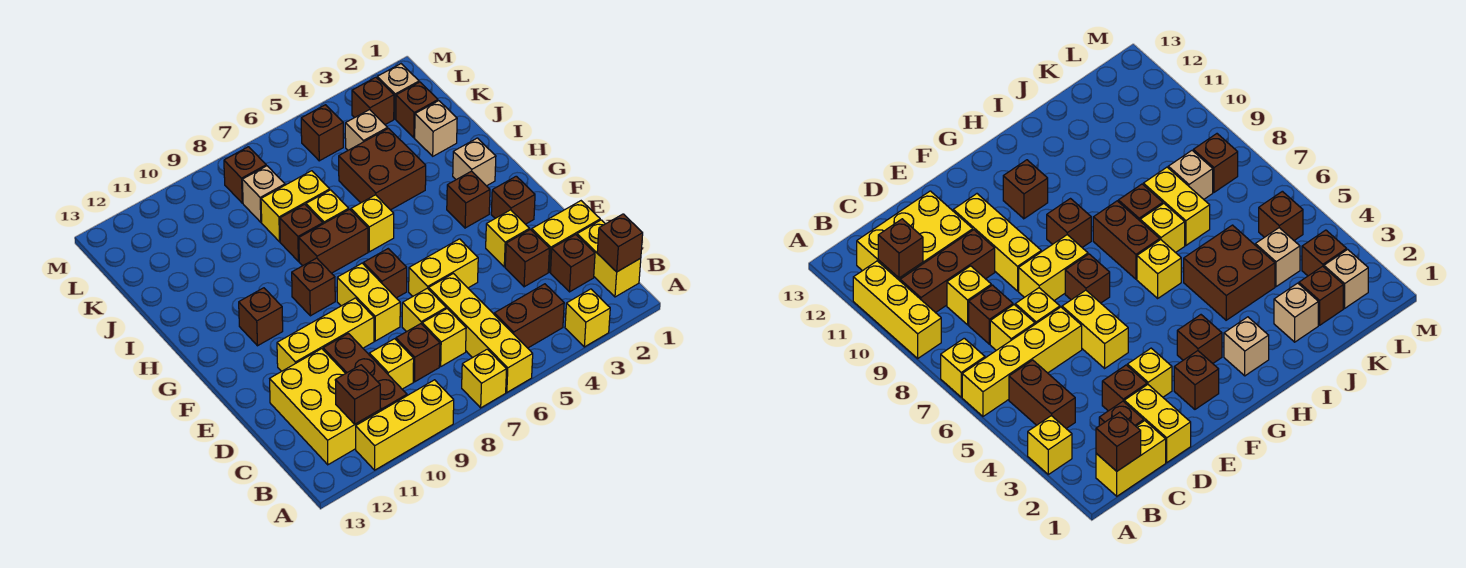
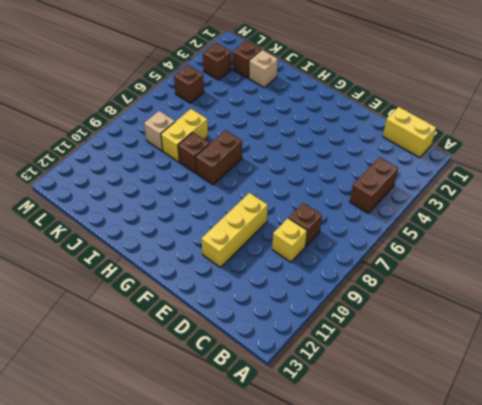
none -> yellow 1x1 brick [565,289,610,347]
none -> yellow 1x4 brick [429,273,533,392]
none -> yellow 1x1 brick [462,349,507,408]
none -> yellow 1x3 brick [356,380,454,470]

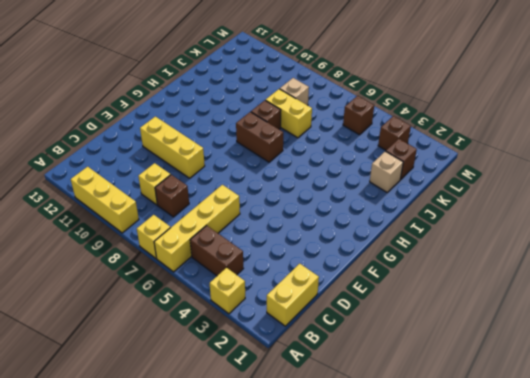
none -> brown 1x3 brick [323,333,407,411]
none -> yellow 2x3 brick [270,349,380,465]
none -> brown 1x1 brick [551,235,595,292]
none -> yellow 1x1 brick [422,309,466,366]

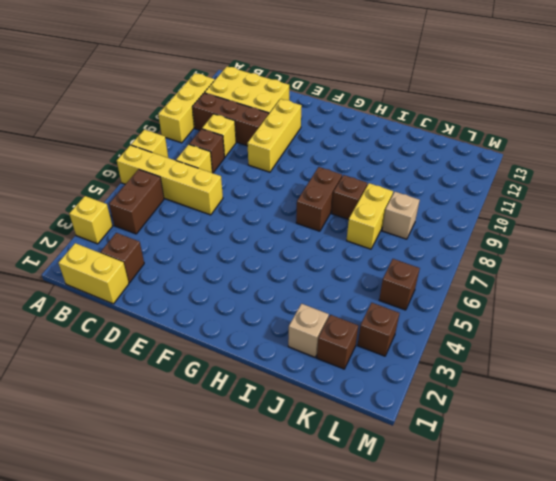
none -> yellow 1x2 brick [532,201,600,272]
none -> brown 1x1 brick [505,230,549,287]
none -> yellow 1x1 brick [402,288,446,332]
none -> yellow 1x1 brick [486,210,530,267]

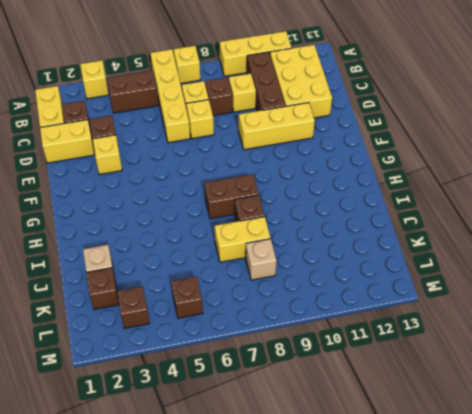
none -> yellow 1x2 brick [409,239,478,296]
none -> yellow 1x2 brick [337,263,400,341]
none -> brown 1x1 brick [491,176,535,224]
none -> brown 1x1 brick [363,249,407,298]

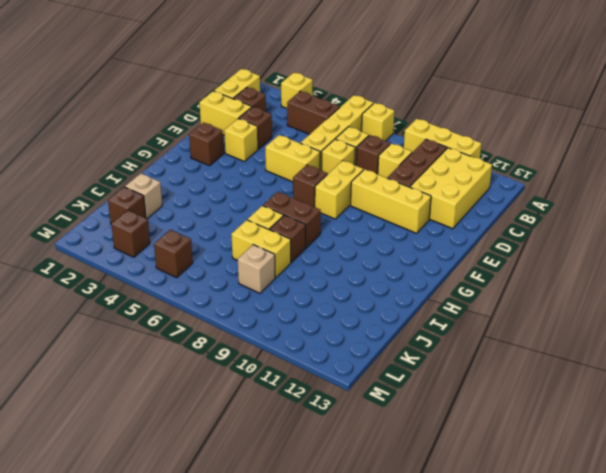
none -> brown 1x1 brick [447,171,490,228]
none -> brown 1x1 brick [292,258,335,316]
none -> brown 1x1 brick [239,288,283,346]
none -> tan 1x1 brick [453,138,496,186]

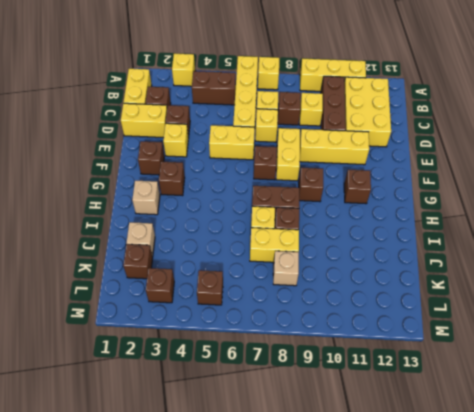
none -> yellow 1x1 brick [351,195,394,252]
none -> brown 2x2 brick [339,128,426,210]
none -> tan 1x1 brick [345,110,388,150]
none -> tan 1x1 brick [377,64,419,119]

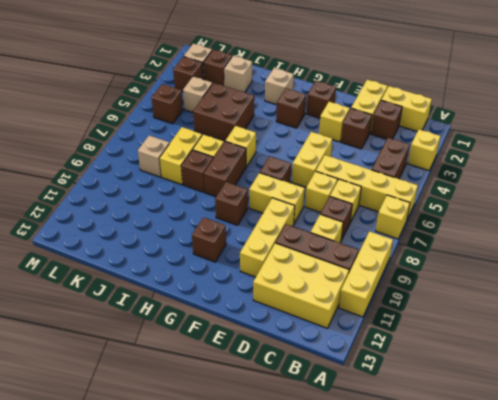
none -> brown 1x1 brick [224,147,266,203]
none -> brown 1x1 brick [597,214,643,272]
none -> brown 1x1 brick [335,365,380,424]

